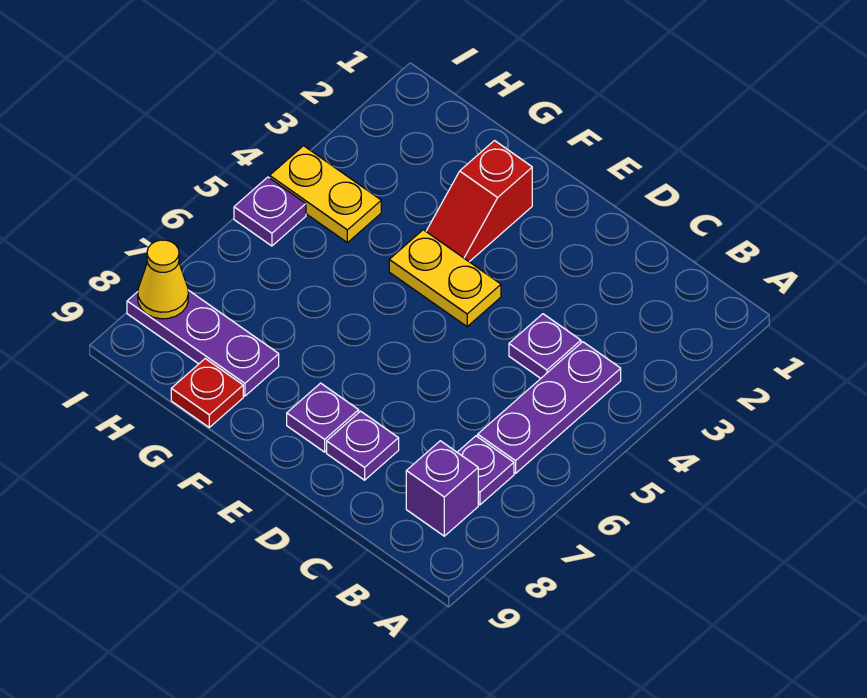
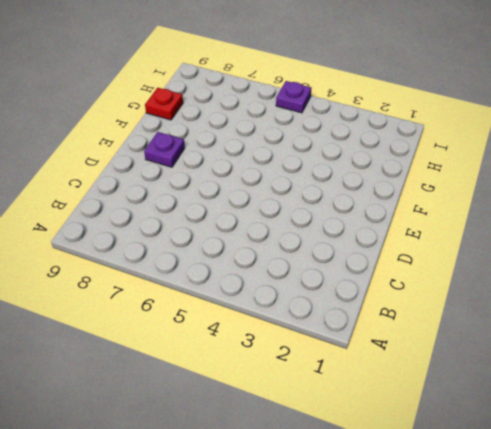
none -> purple 1x3 plate [478,342,621,473]
none -> purple 1x1 plate [457,436,514,505]
none -> purple 1x1 brick [406,441,478,536]

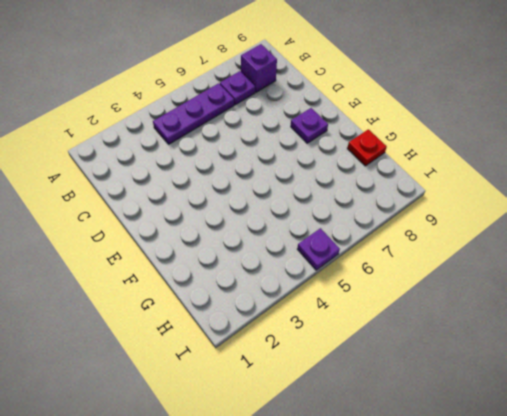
none -> purple 1x1 plate [509,314,581,378]
none -> purple 1x1 plate [327,411,399,480]
none -> yellow 1x2 plate [389,230,501,327]

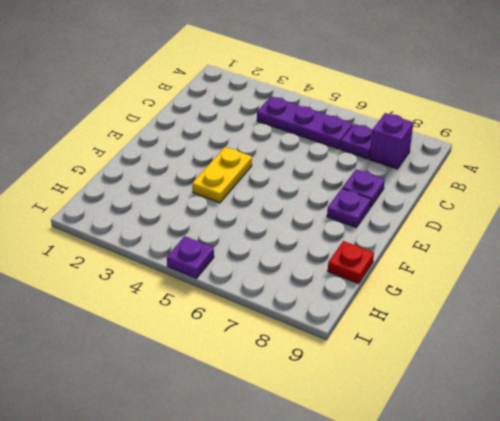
none -> purple 1x1 plate [509,314,581,378]
none -> red 1x2 slope [426,141,532,262]
none -> purple 1x3 plate [127,290,279,396]

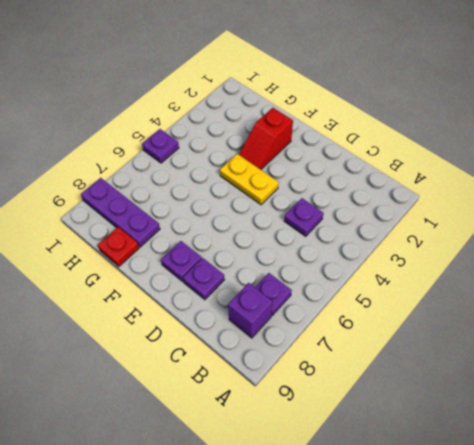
none -> purple 1x3 plate [478,342,621,473]
none -> yellow 1x2 plate [270,146,381,243]
none -> yellow 1x1 cone [138,240,188,319]

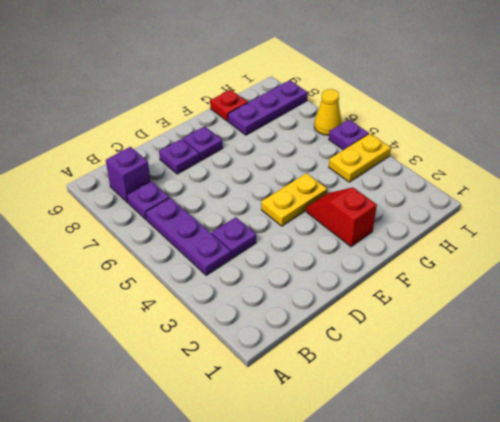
yellow 1x1 cone [314,89,342,135] -> yellow 1x1 cone moved to [138,240,188,319]

